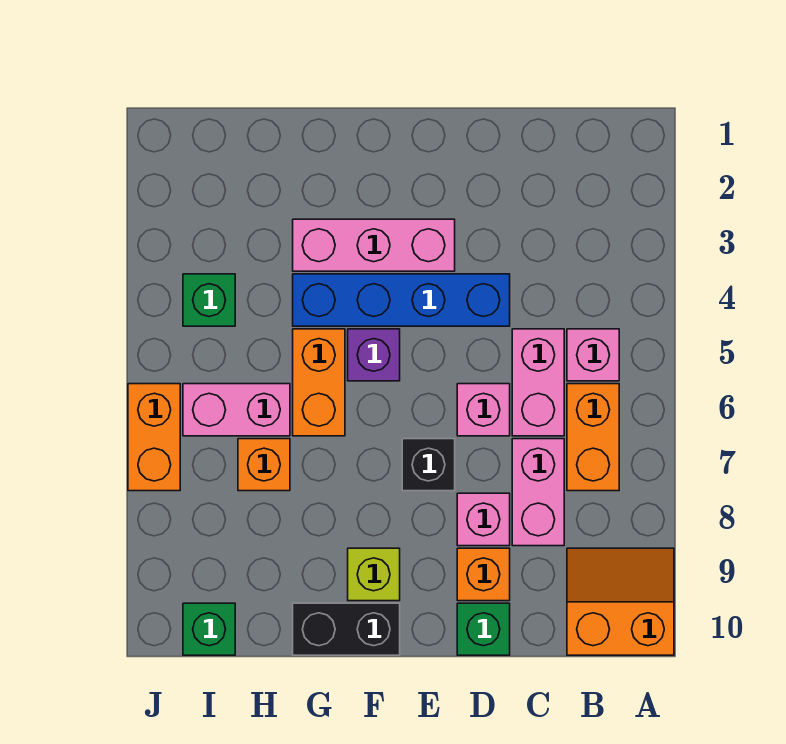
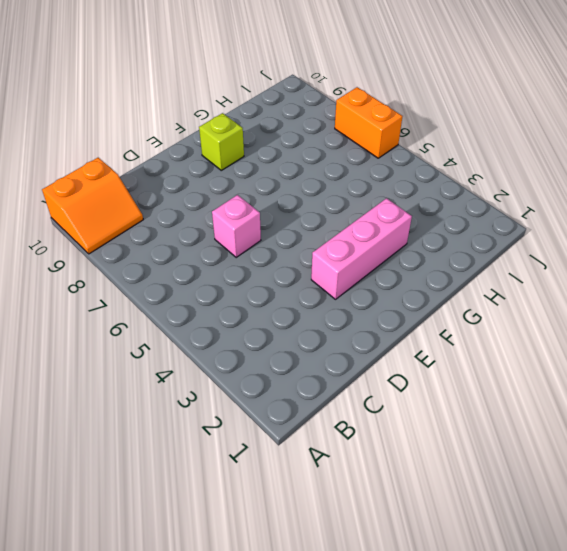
none -> pink 1x1 brick [567,329,619,381]
none -> orange 1x2 brick [567,384,619,491]
none -> pink 1x2 brick [512,329,564,436]

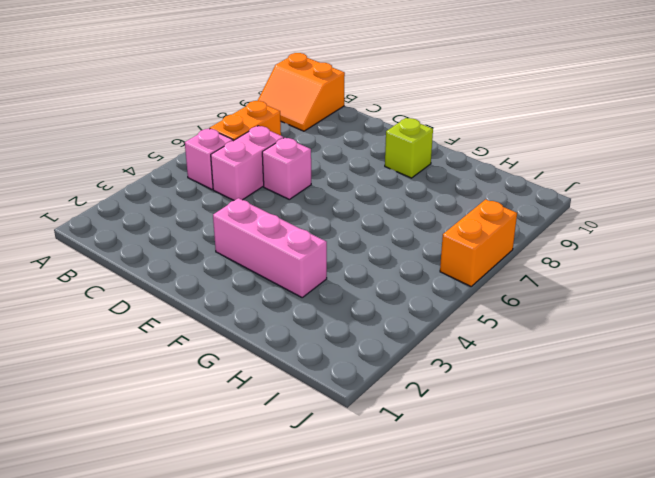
none -> pink 1x2 brick [512,439,564,546]
none -> blue 1x4 brick [293,274,510,326]
none -> pink 1x1 brick [457,493,510,546]

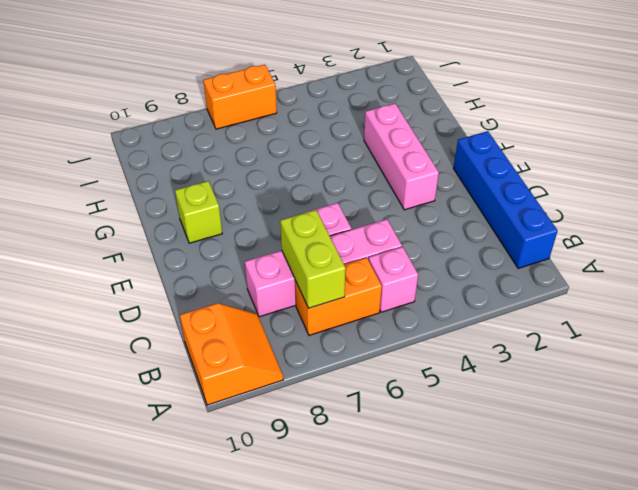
blue 1x4 brick [453,131,557,268] -> blue 1x4 brick moved to [293,274,510,326]
lime 1x2 brick [280,210,346,308] -> none
none -> pink 1x1 brick [457,493,510,546]
none -> orange 1x1 brick [457,548,510,601]
none -> green 1x1 brick [457,603,510,655]

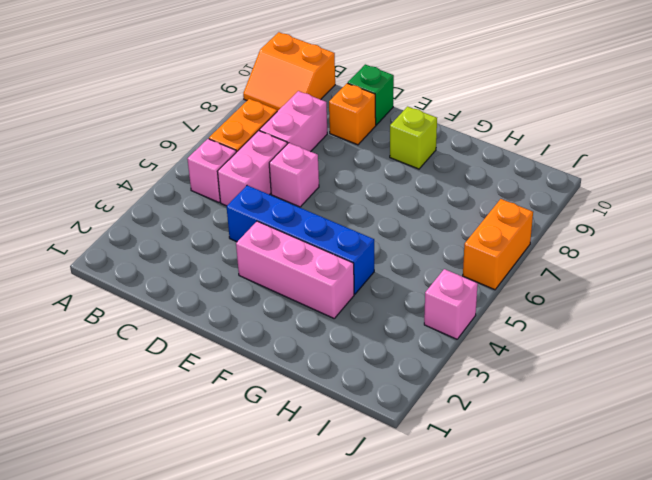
pink 1x1 brick [424,269,478,339] -> pink 1x1 brick moved to [457,493,510,546]
none -> black 1x1 brick [402,439,455,491]
none -> purple 1x1 brick [348,329,400,381]
none -> black 1x2 brick [293,603,400,655]

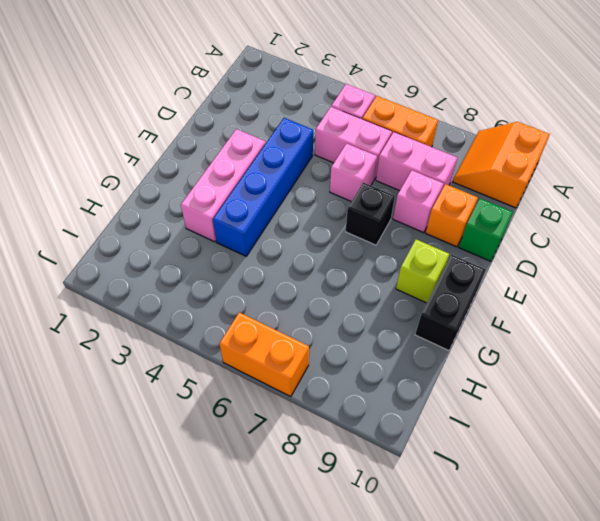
none -> purple 1x1 brick [348,329,400,381]
none -> orange 1x2 brick [293,329,345,436]
none -> pink 1x2 brick [183,384,290,436]

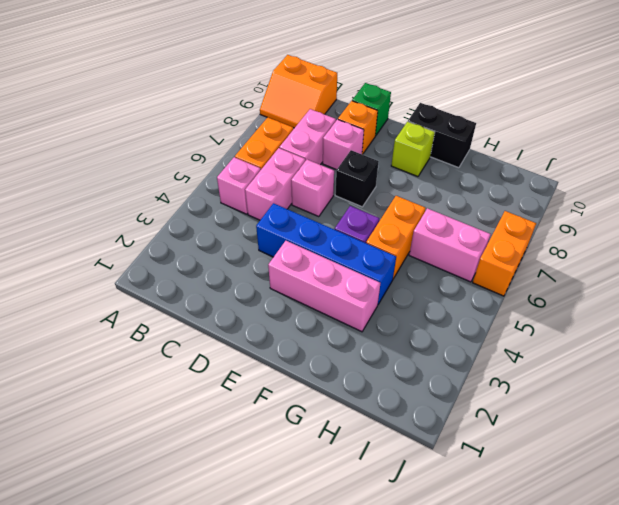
none -> orange 1x1 brick [238,439,290,491]
none -> green 1x1 brick [183,274,235,326]
none -> green 1x1 brick [183,603,235,655]

